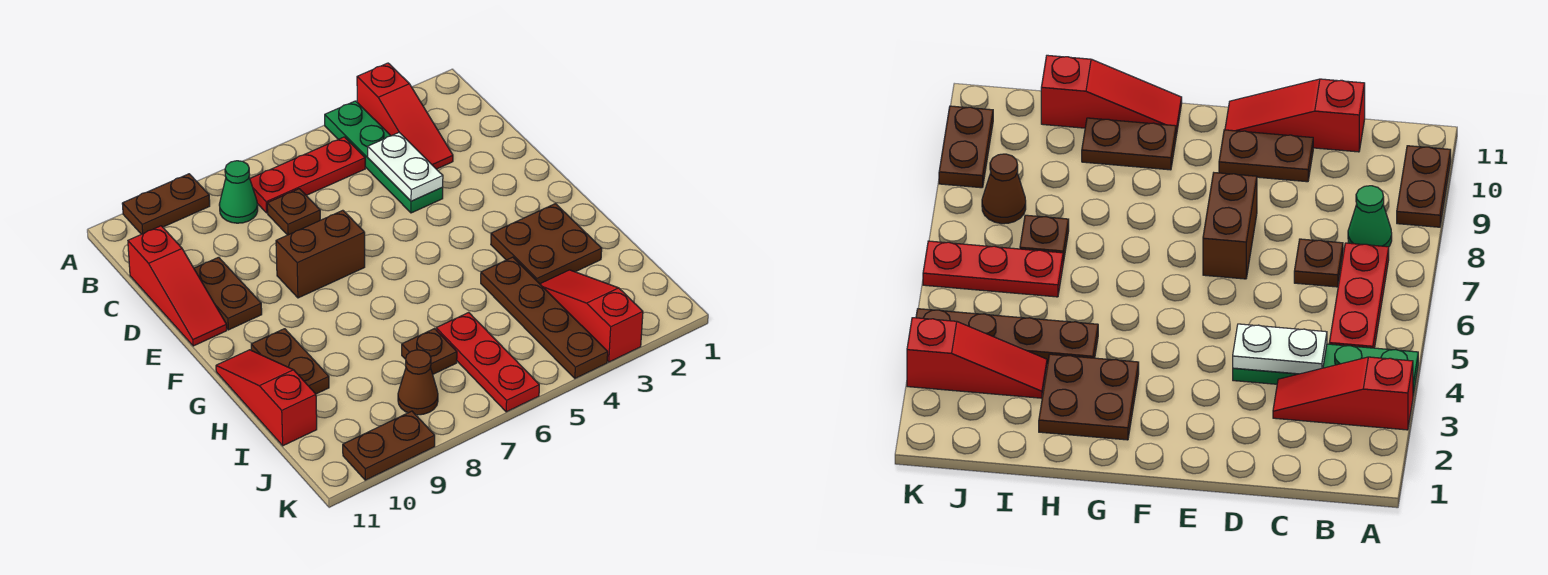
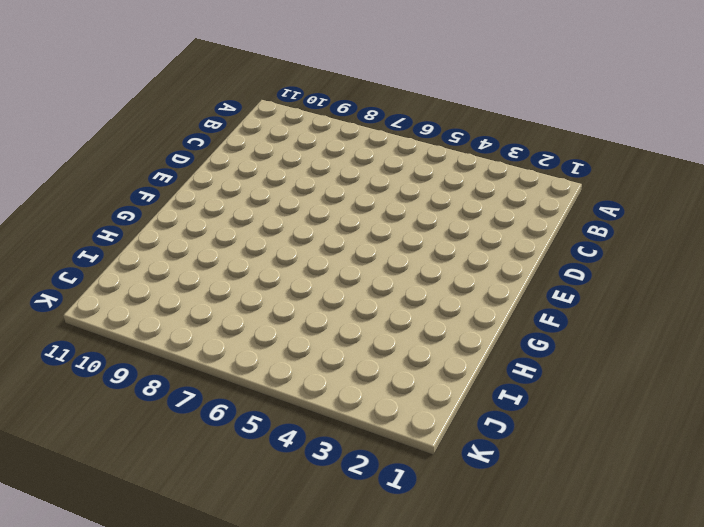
none -> red 1x3 slope [357,63,453,169]
none -> green 1x4 plate [325,101,443,213]
none -> brown 1x2 plate [122,174,210,234]

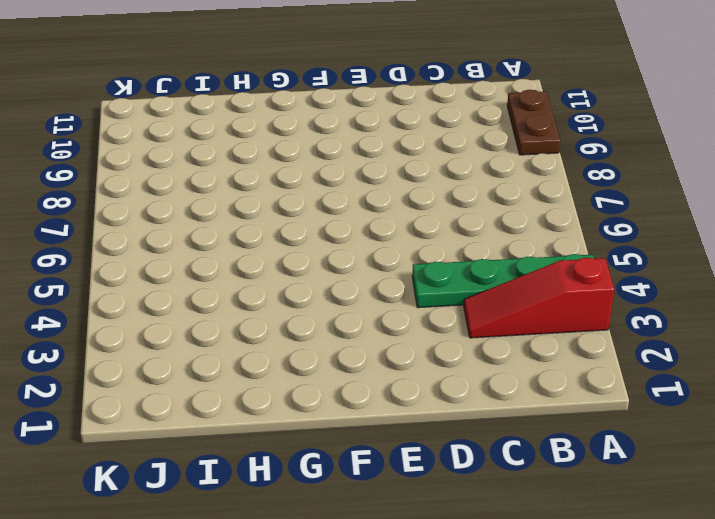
none -> red 1x3 plate [250,137,365,213]
none -> green 1x1 cone [219,161,258,223]
none -> brown 1x1 plate [267,189,320,235]

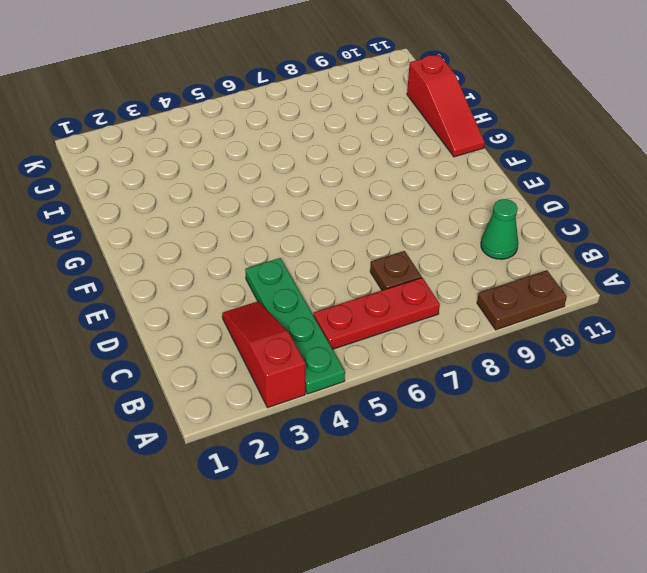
green 1x1 cone [481,199,518,259] -> green 1x1 cone moved to [219,161,258,223]
none -> red 1x3 slope [128,226,227,346]
none -> brown 1x2 plate [194,257,262,330]
none -> brown 1x2 brick [276,210,365,298]

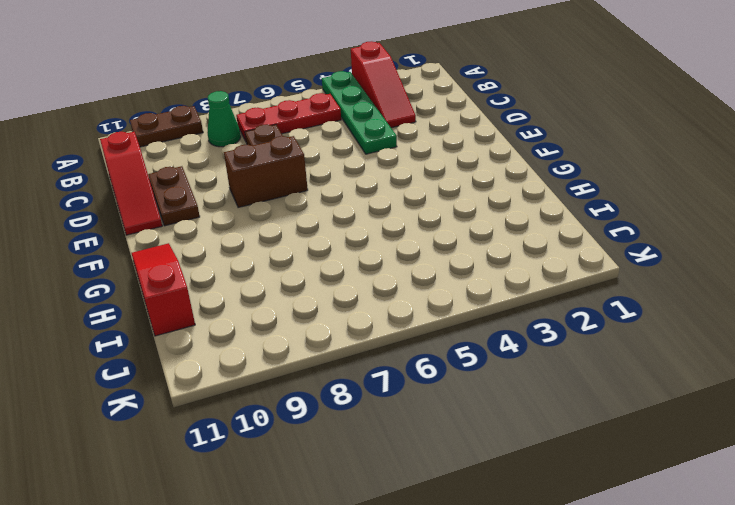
none -> brown 2x2 plate [491,204,602,284]
none -> brown 1x2 plate [251,329,329,394]
none -> brown 1x4 plate [481,257,608,378]

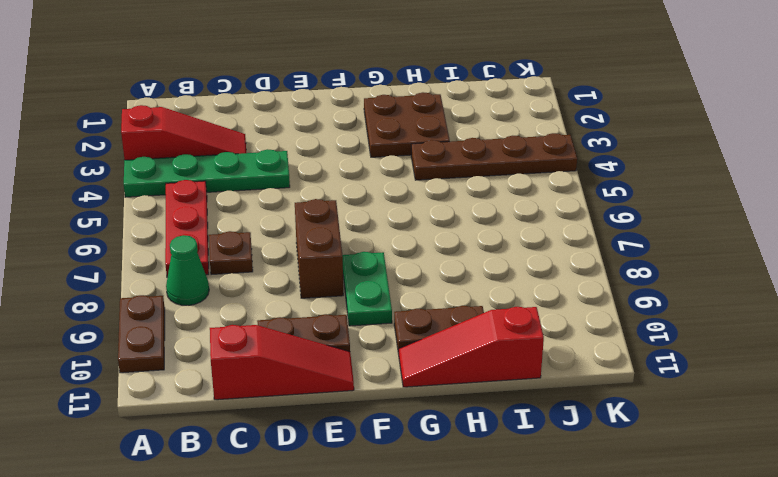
green 1x2 plate [342,252,392,326] -> none
none -> red 1x3 slope [540,270,643,362]
none -> red 1x3 plate [436,313,539,412]
none -> brown 1x1 plate [402,329,457,374]

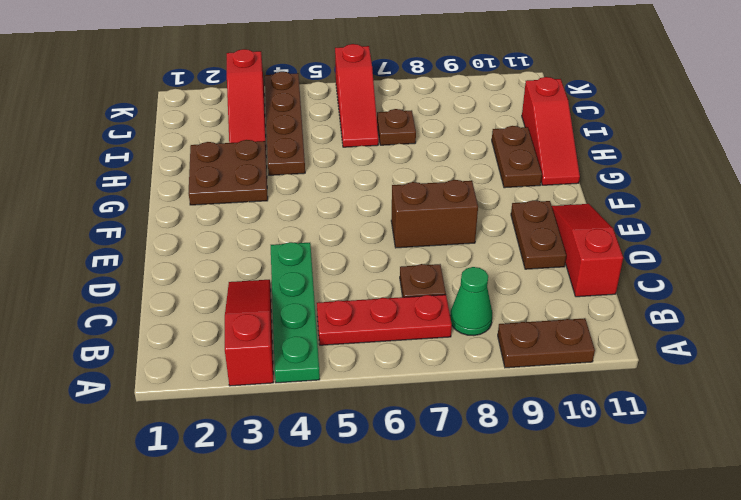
red 1x3 slope [335,44,379,147] -> red 1x3 plate [436,313,539,412]
none -> brown 1x1 cone [398,350,438,415]
none -> brown 1x2 plate [343,411,435,480]
none -> white 1x2 plate [368,132,443,201]

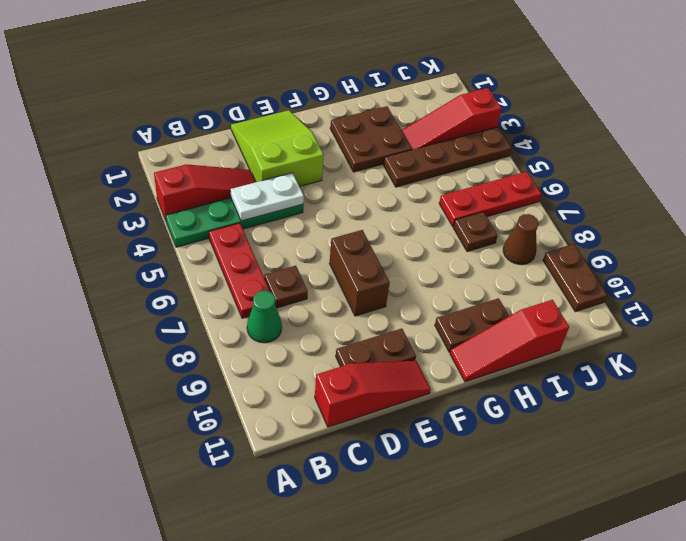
lime 2x3 slope [231,110,324,187] -> none
none -> brown 1x2 plate [122,174,210,234]

